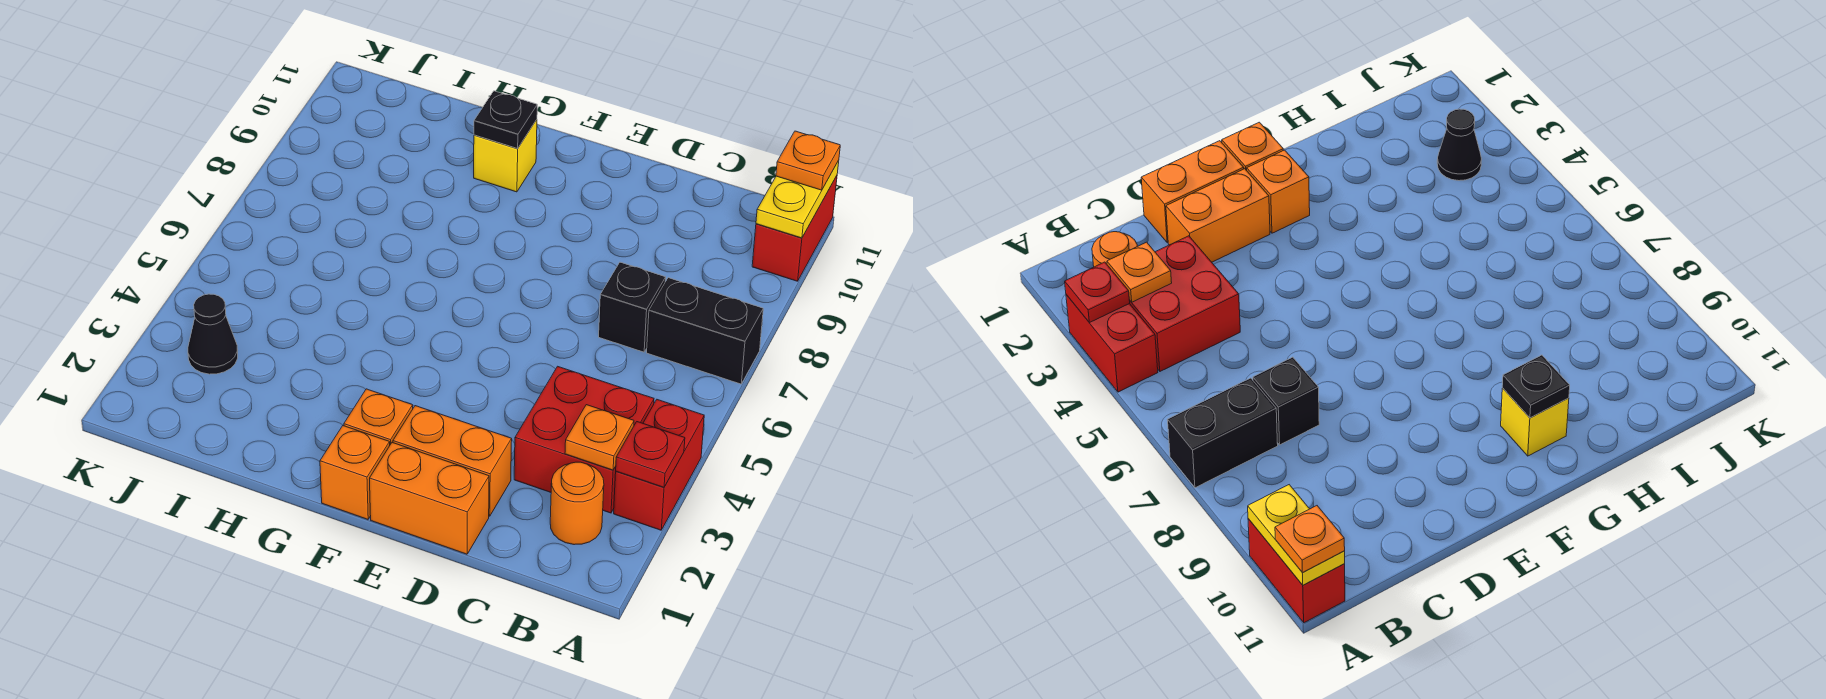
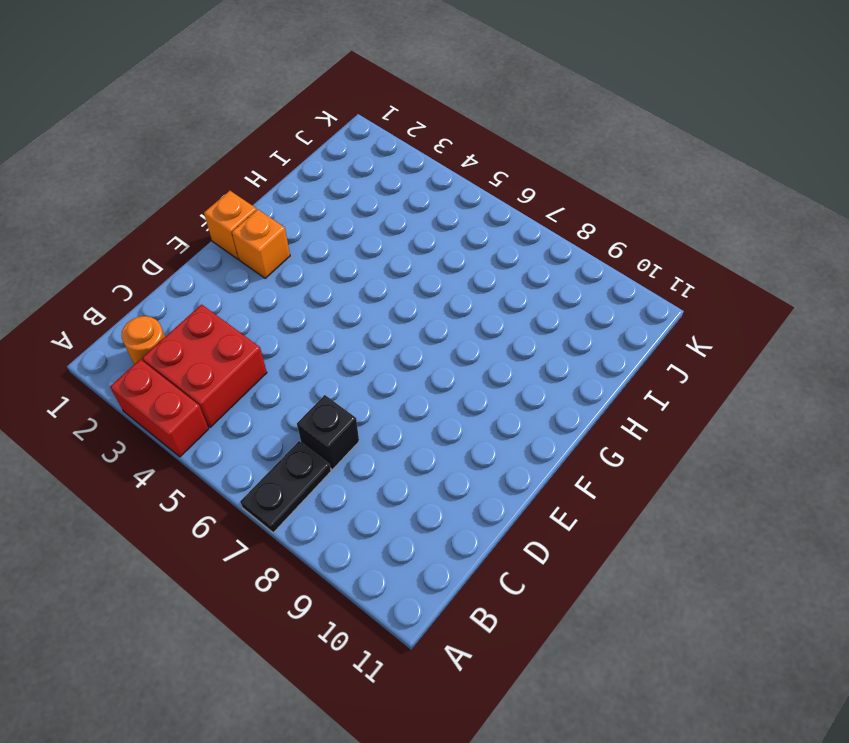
black 1x2 plate [240,441,331,533] -> black 1x2 brick [647,278,763,384]
none -> red 1x2 brick [752,176,837,281]
none -> orange 1x2 brick [370,443,489,554]
none -> orange 1x2 brick [393,406,512,516]

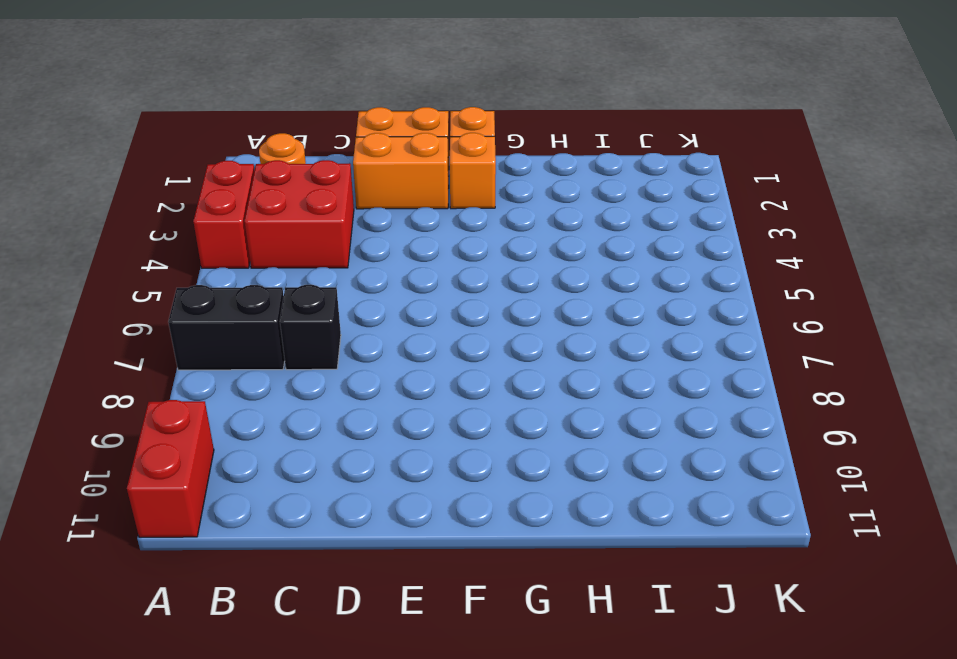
none -> yellow 1x1 brick [474,120,537,192]
none -> black 1x1 cone [188,294,238,374]
none -> red 1x1 plate [616,422,685,487]

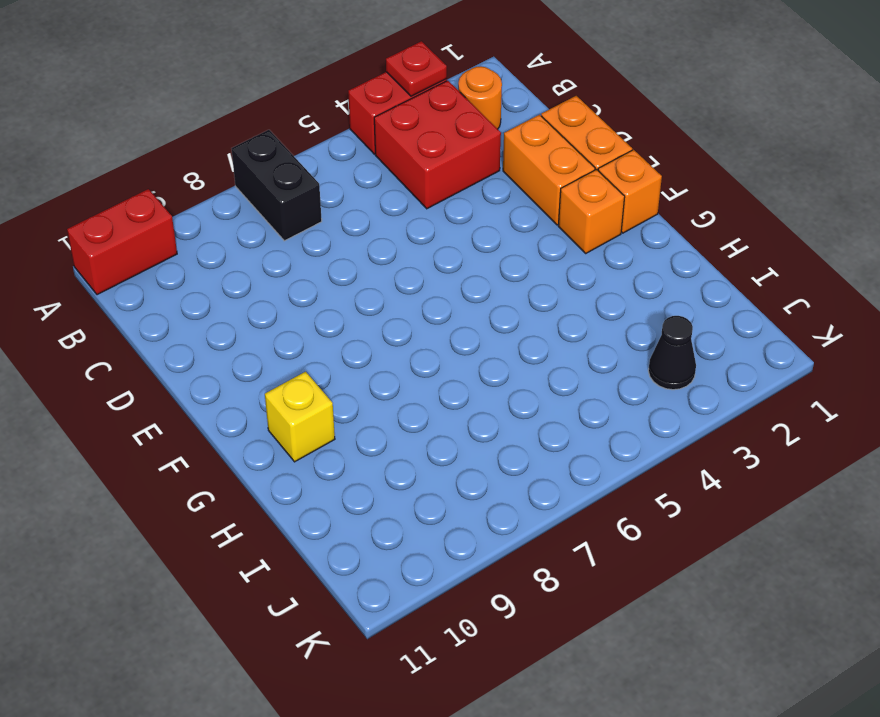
none -> black 1x1 brick [599,262,666,352]
none -> yellow 1x2 plate [756,160,839,238]
none -> orange 1x1 plate [565,405,634,470]

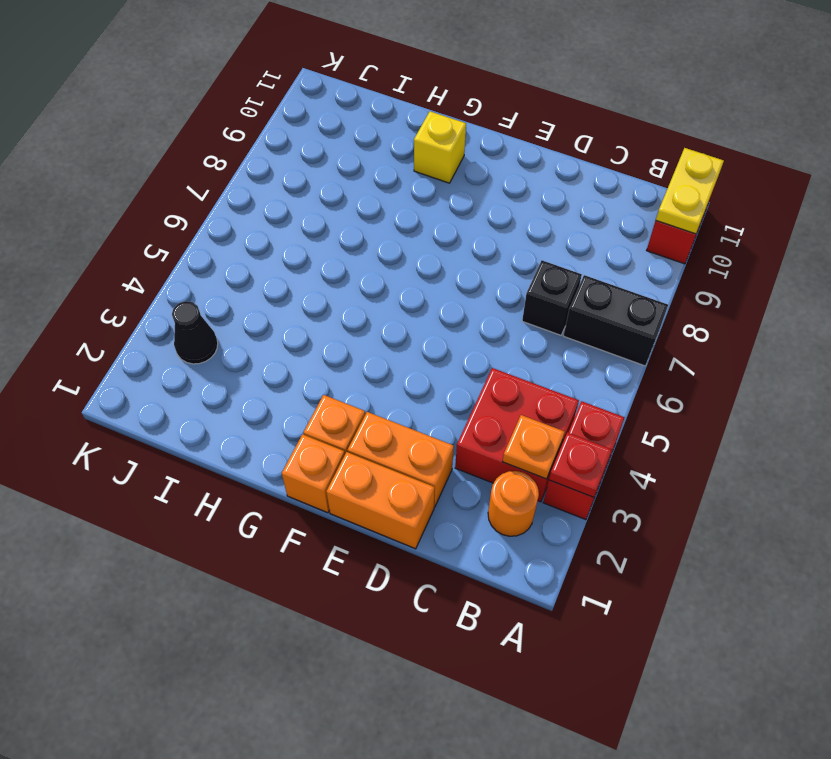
none -> black 1x1 plate [474,91,537,148]
none -> orange 1x1 plate [776,131,840,190]

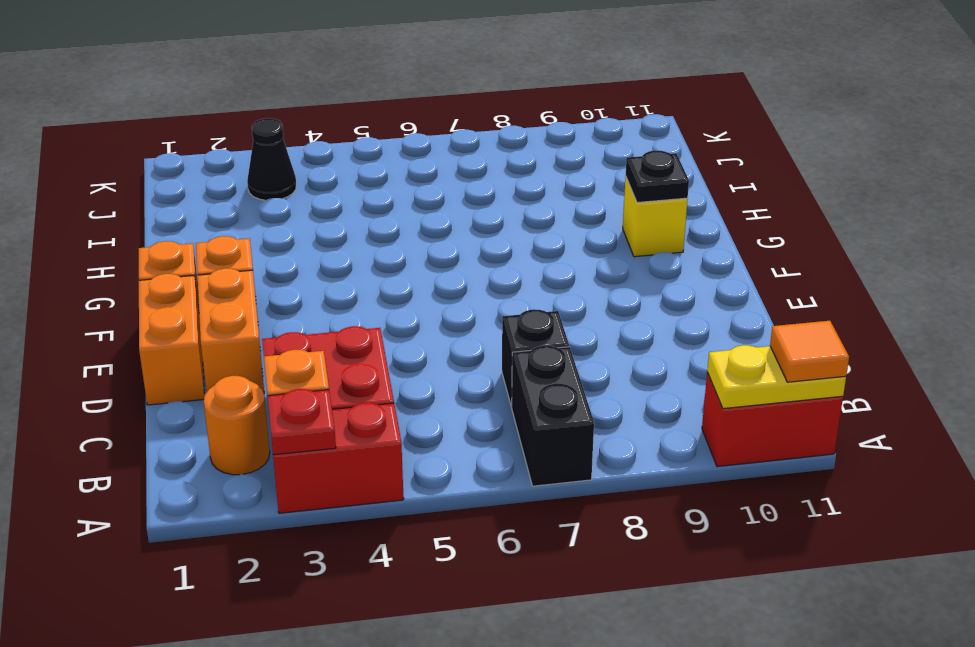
orange 1x1 tile [770,321,849,382] -> orange 1x1 plate [776,131,840,190]

